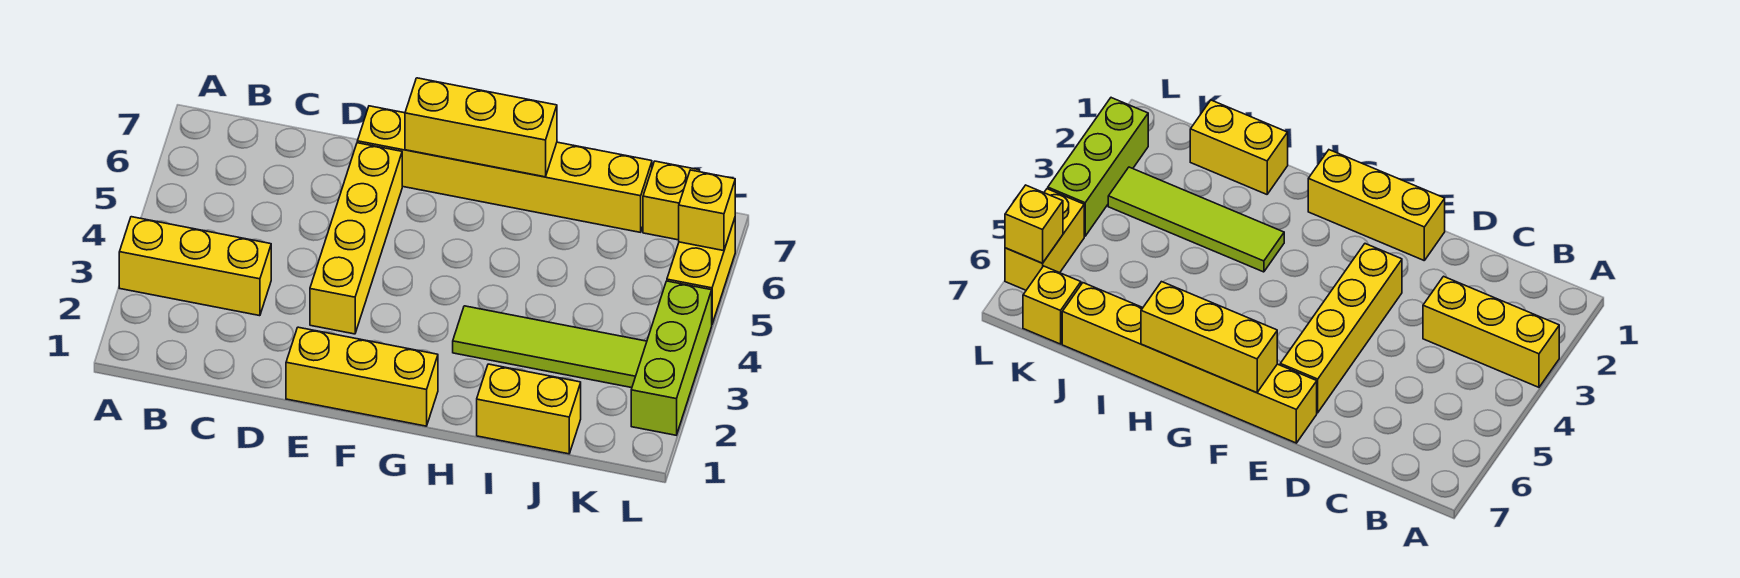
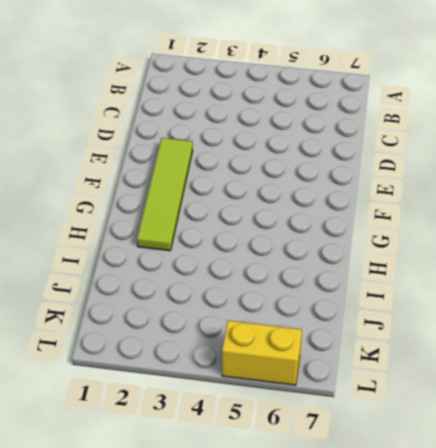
lime 1x4 tile [137,138,193,251] -> lime 1x4 tile moved to [453,306,647,388]
none -> yellow 1x3 brick [119,217,271,316]
none -> yellow 1x3 brick [286,327,438,426]

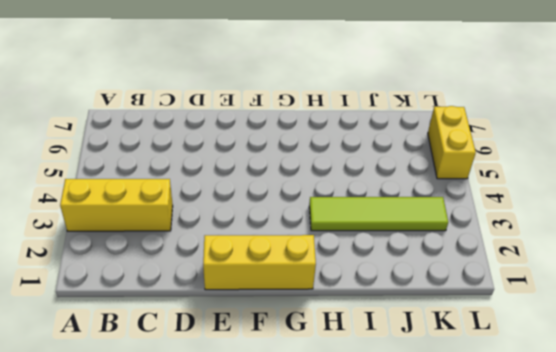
none -> yellow 1x4 brick [310,143,402,334]
none -> yellow 1x6 brick [357,106,652,232]

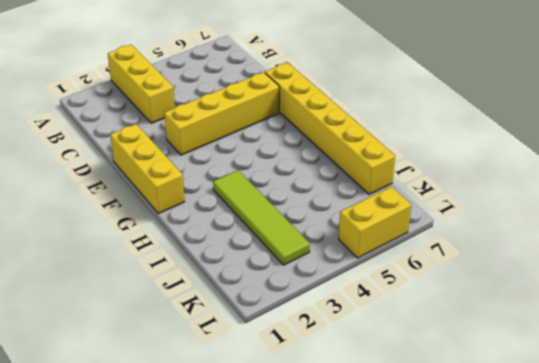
none -> yellow 1x2 brick [477,364,581,454]
none -> yellow 1x1 brick [643,161,700,240]

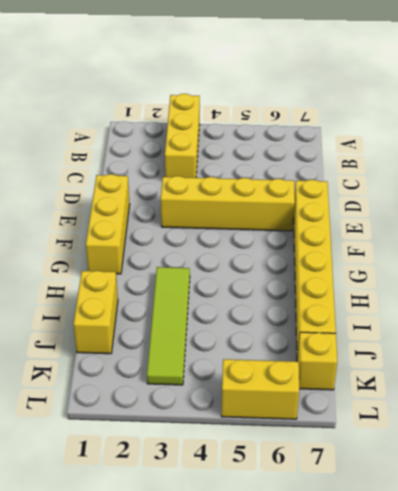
none -> lime 1x3 brick [631,281,712,435]
none -> yellow 1x3 brick [405,78,557,177]

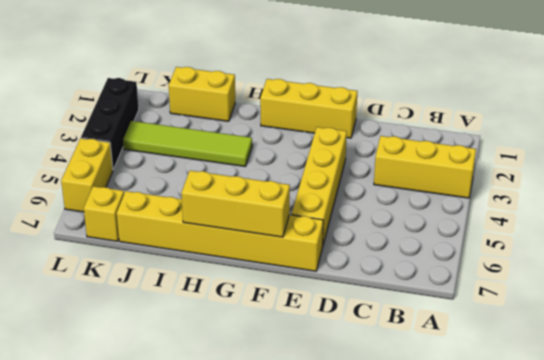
black 1x3 brick [81,78,139,169] -> lime 1x3 brick [631,281,712,435]
none -> yellow 1x1 brick [679,170,735,251]

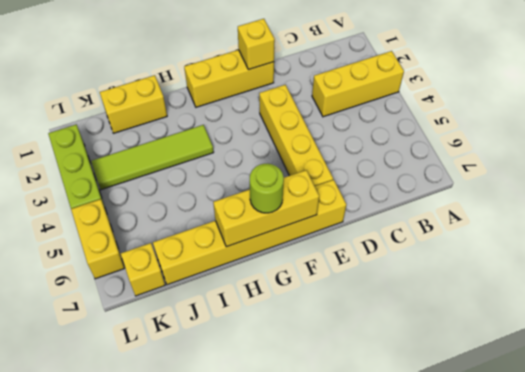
yellow 1x1 brick [238,19,275,70] -> yellow 1x1 brick moved to [679,170,735,251]
lime 1x1 round brick [250,164,284,213] -> none

